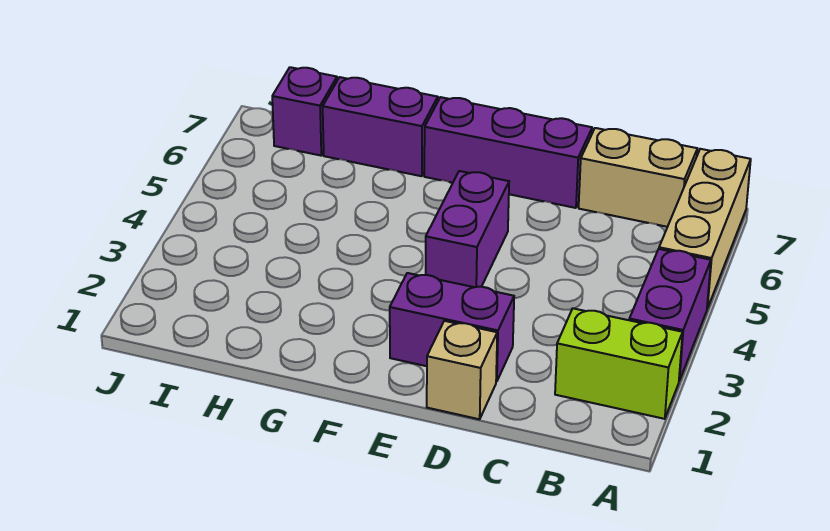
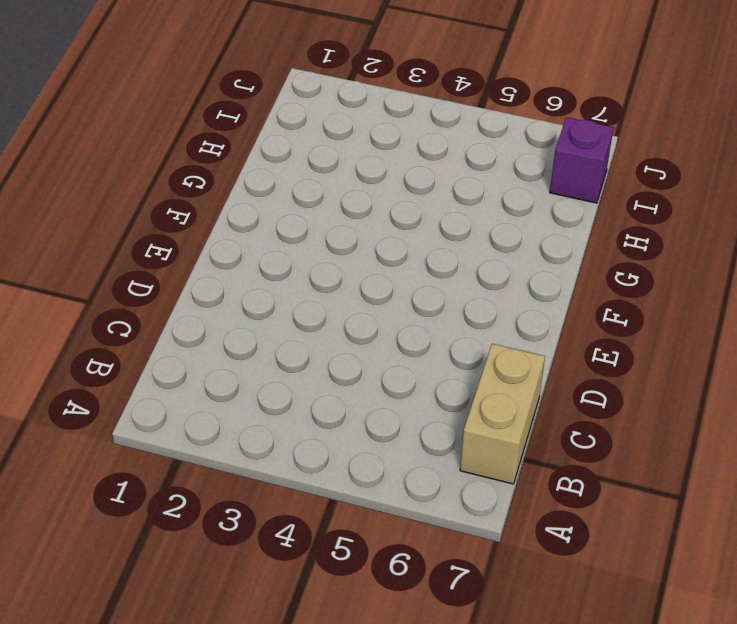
none -> lime 1x2 brick [555,308,683,419]
none -> purple 1x2 brick [629,249,711,381]

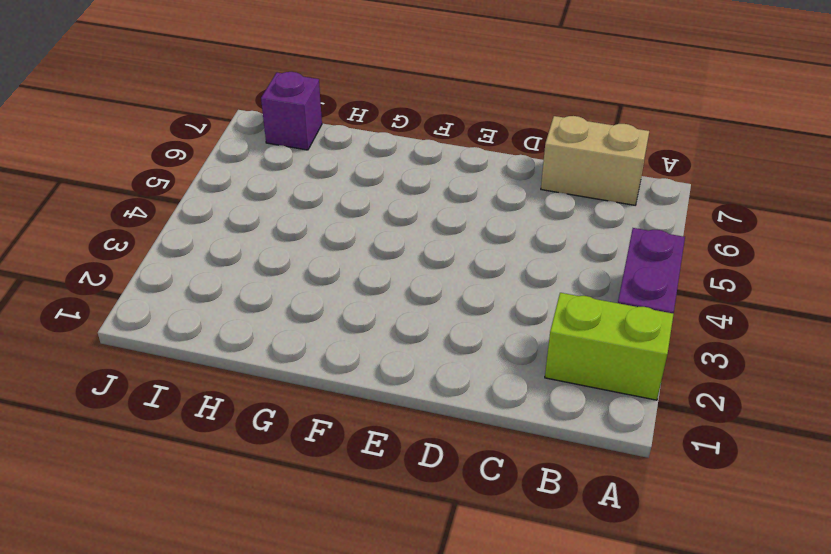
none -> tan 1x3 brick [659,149,751,309]
none -> tan 1x1 brick [427,321,497,419]

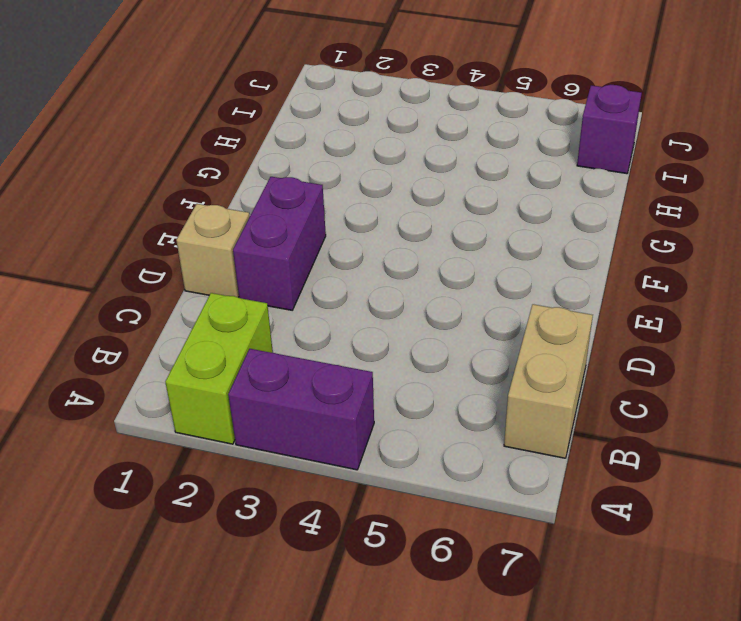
none -> tan 1x3 brick [659,149,751,309]
none -> purple 1x3 brick [424,97,592,208]

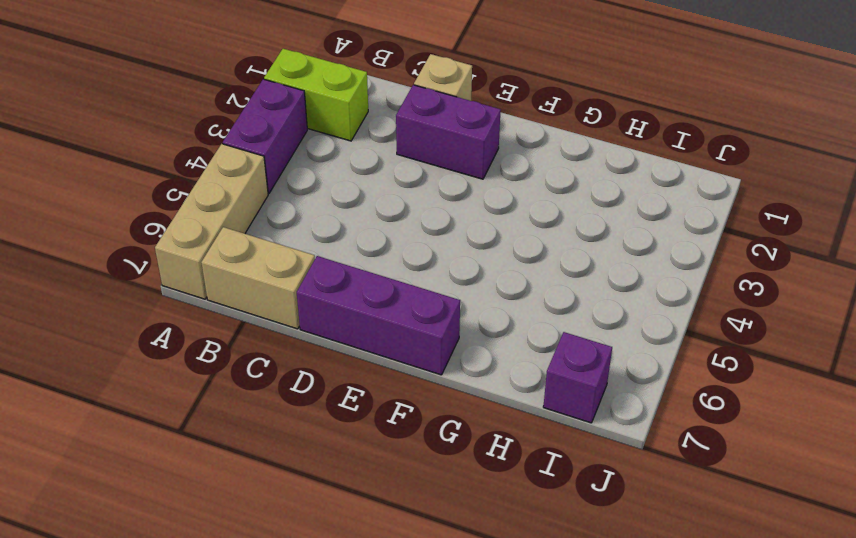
none -> purple 1x2 brick [426,171,509,287]
none -> purple 1x2 brick [323,77,438,176]

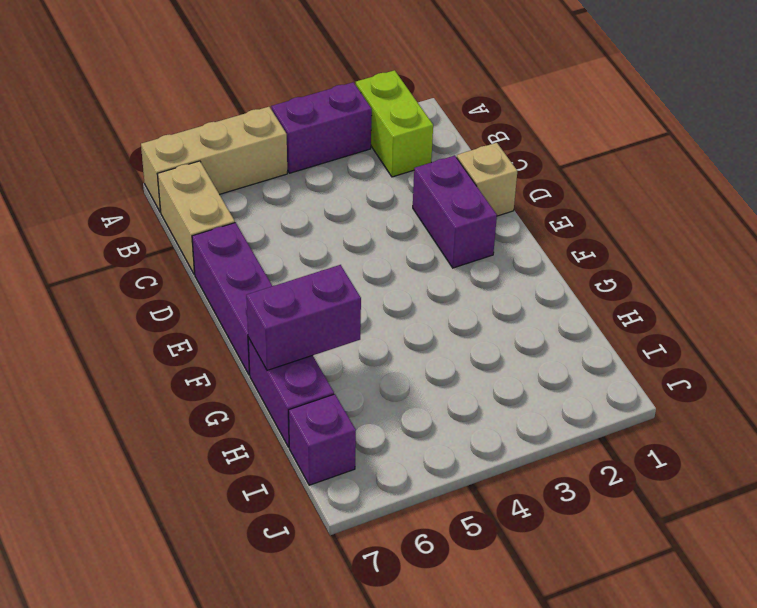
purple 1x2 brick [246,265,361,370] -> purple 1x2 brick moved to [426,171,509,287]

